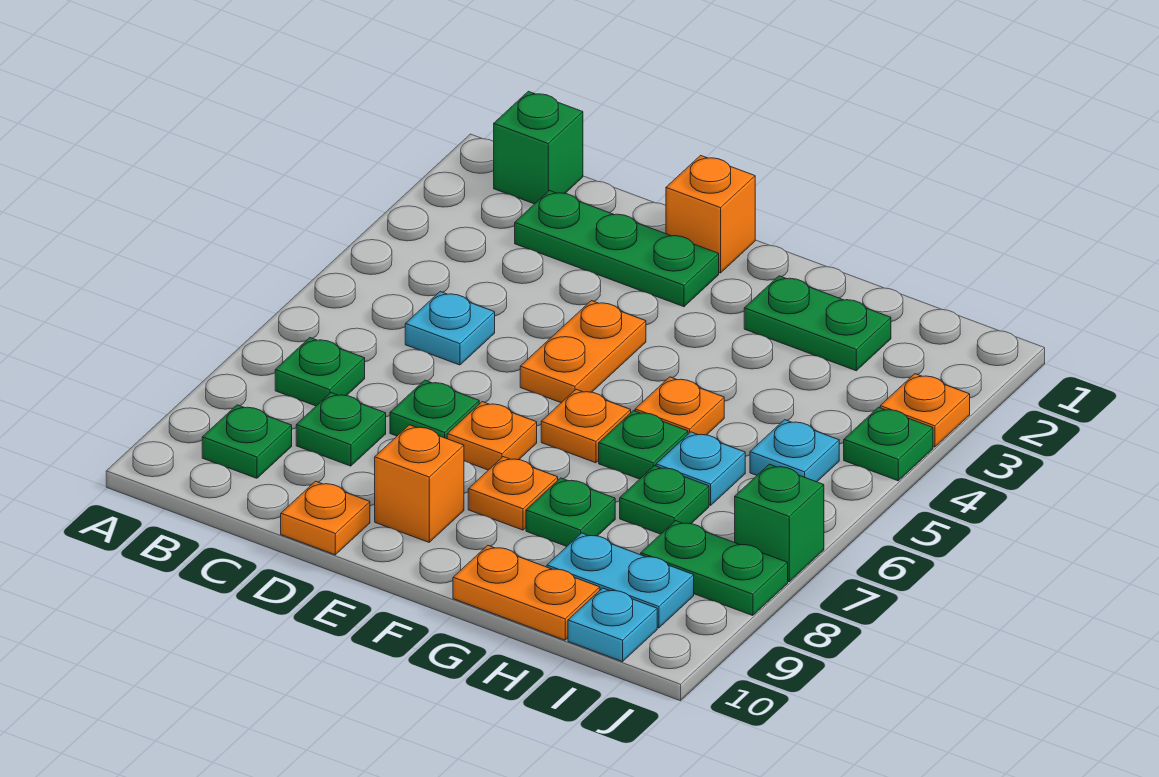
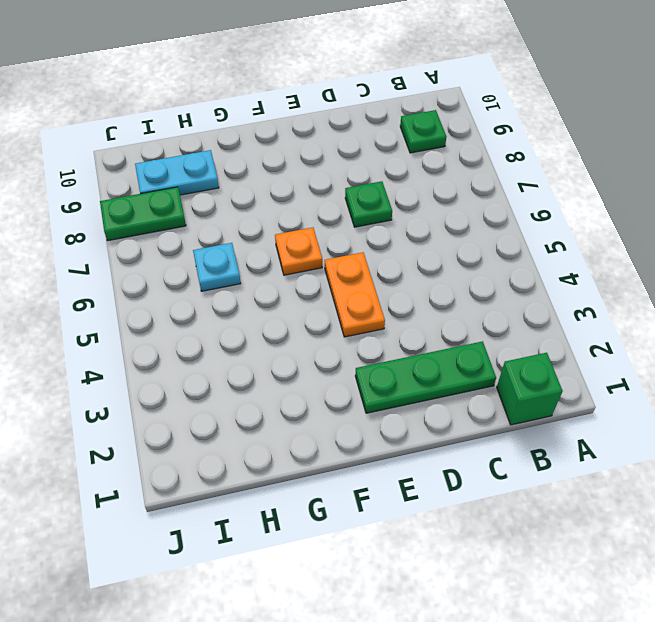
none -> green 1x1 plate [275,338,365,406]
none -> cyan 1x1 plate [405,292,495,365]
none -> green 1x1 plate [296,393,386,466]

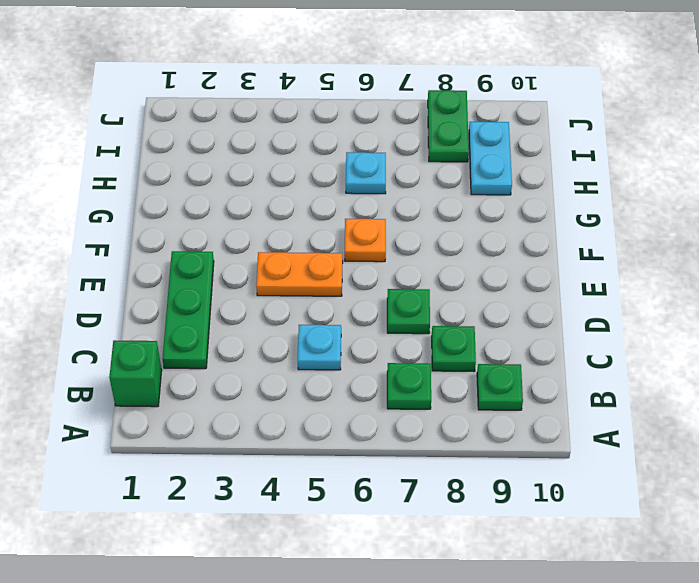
none -> orange 1x1 plate [281,481,370,555]
none -> orange 1x1 brick [666,155,755,273]
none -> orange 1x1 plate [447,402,537,470]

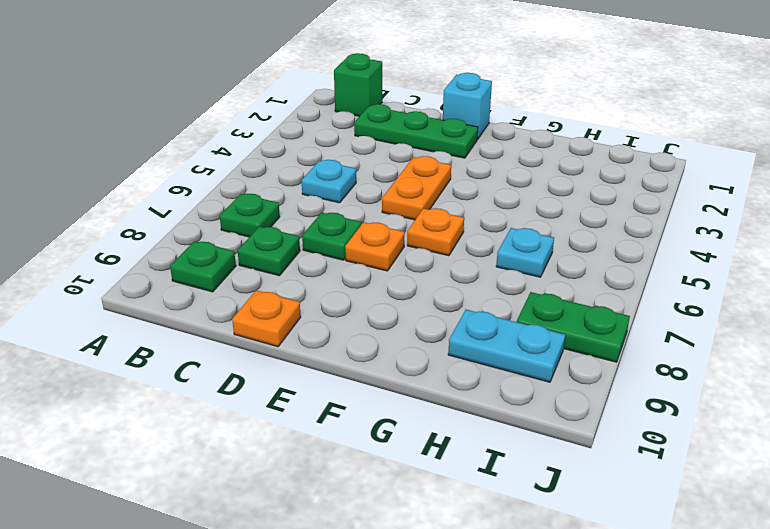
cyan 1x1 brick [443,73,492,139] -> orange 1x1 brick [666,155,755,273]
none -> orange 1x1 brick [375,425,464,542]
none -> orange 1x1 plate [468,457,558,530]
none -> green 1x2 plate [744,276,891,371]

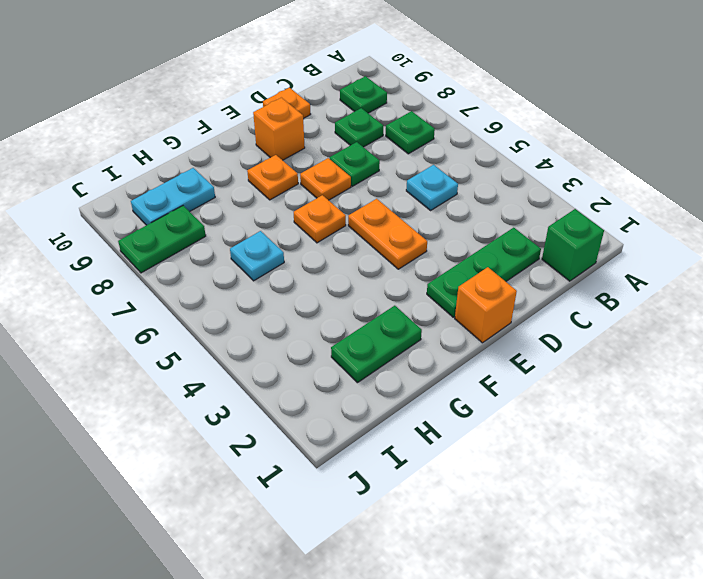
none -> orange 1x1 plate [635,377,724,435]
none -> green 1x1 plate [599,411,688,479]
none -> green 1x1 plate [526,478,615,546]

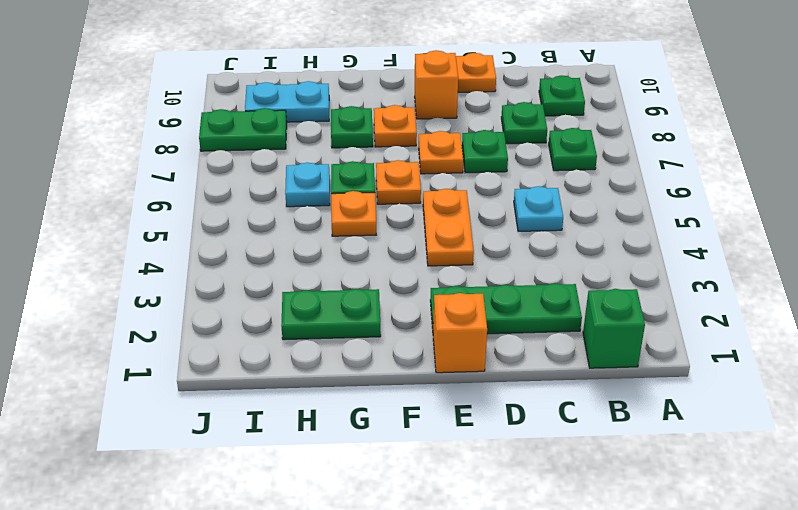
none -> orange 1x2 plate [453,545,600,640]
none -> green 1x1 plate [620,466,709,534]
none -> cyan 1x1 plate [750,420,839,482]

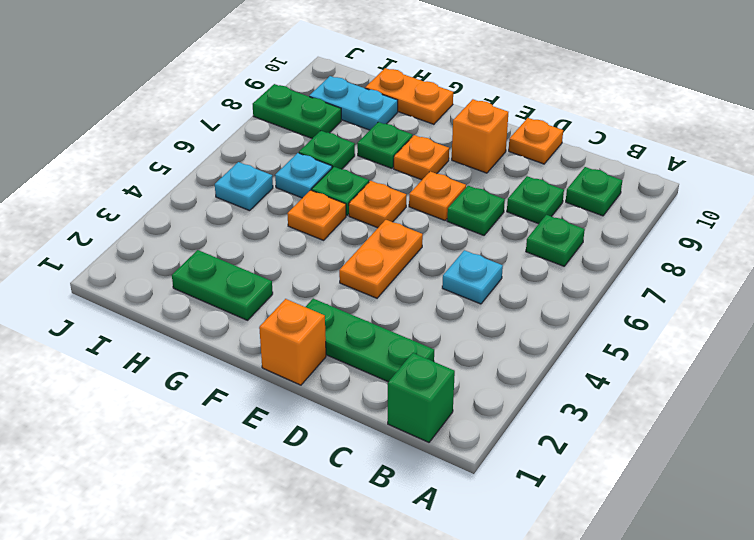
none -> cyan 1x1 plate [568,588,657,662]
none -> orange 1x1 plate [880,374,970,447]
none -> green 1x1 plate [844,407,933,481]

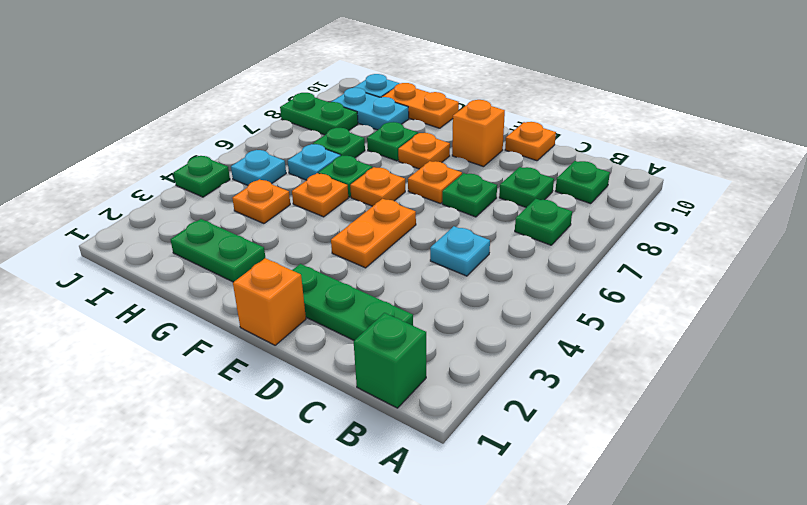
orange 1x1 plate [232,179,290,224] -> orange 1x1 plate moved to [880,374,970,447]
none -> green 1x1 brick [735,464,824,582]

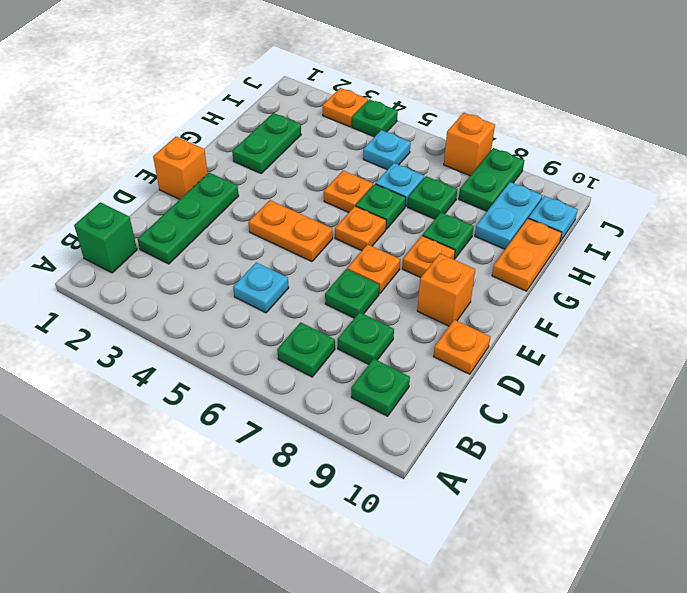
orange 1x1 brick [444,113,495,176] -> green 1x1 brick [735,464,824,582]

